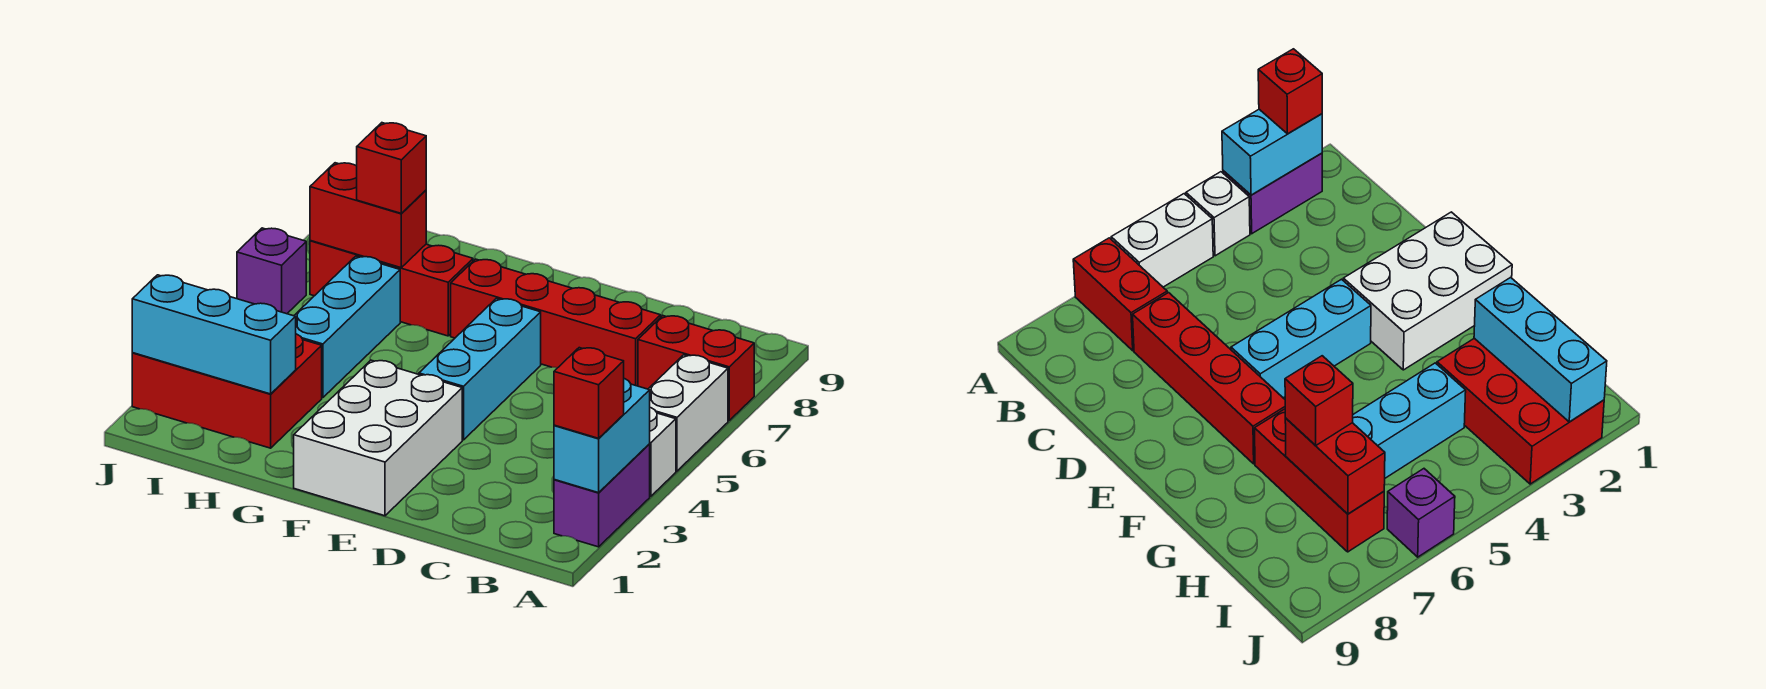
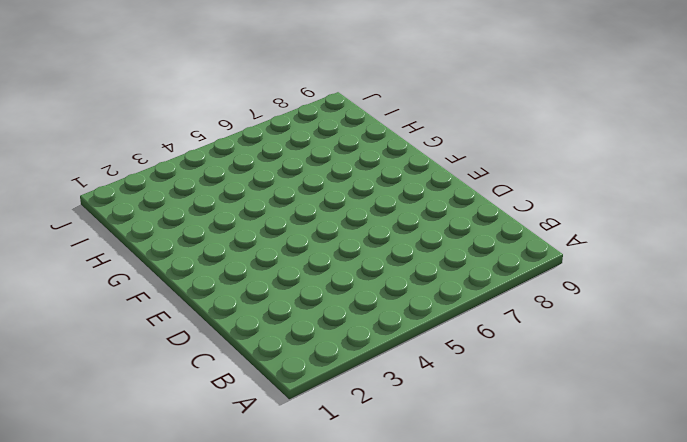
none -> purple 1x2 brick [554,444,650,547]
none -> white 1x1 brick [650,408,676,496]
none -> white 1x2 brick [649,355,728,471]

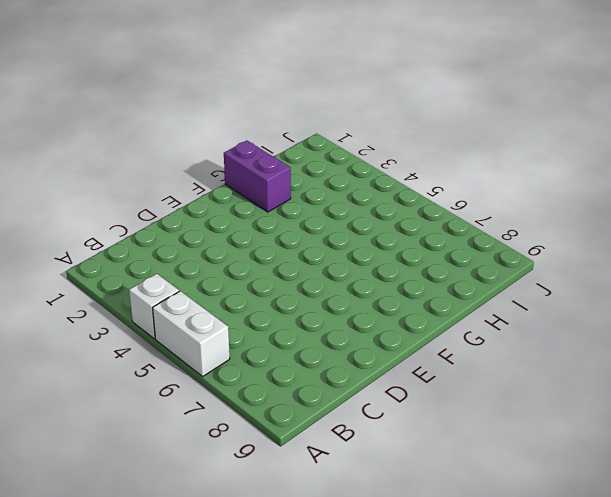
purple 1x2 brick [224,141,291,212] -> purple 1x2 brick moved to [554,444,650,547]
none -> red 1x2 brick [638,316,754,420]
none -> red 1x4 brick [451,259,661,386]
none -> white 2x3 brick [294,360,462,516]

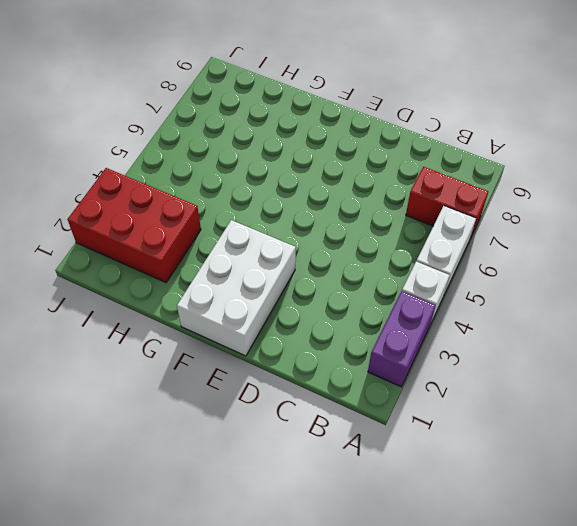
none -> red 1x4 brick [451,259,661,386]
none -> cyan 1x3 brick [419,299,541,440]
none -> red 1x3 brick [310,240,473,336]

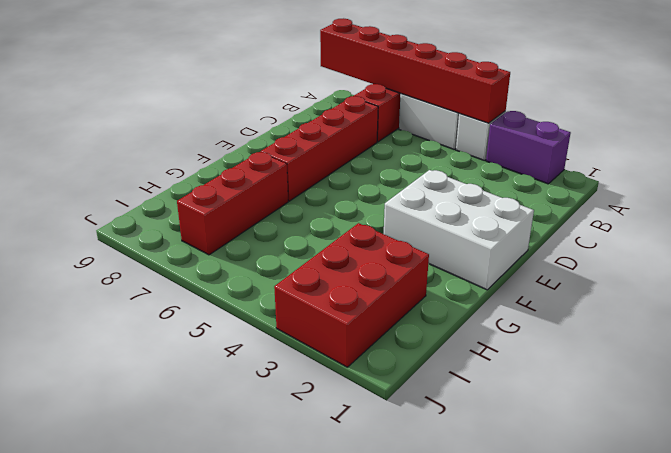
red 1x6 brick [320,18,510,123] -> none
none -> cyan 1x3 brick [419,299,541,440]
none -> cyan 1x3 brick [294,256,400,398]
none -> purple 1x1 brick [237,228,306,314]

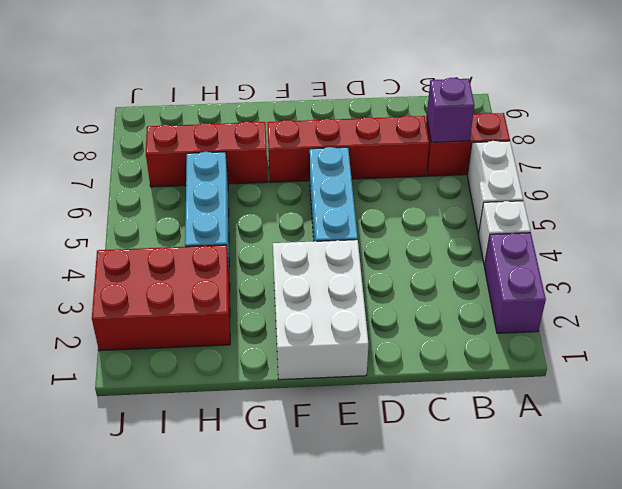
purple 1x1 brick [427,78,475,142] -> purple 1x1 brick moved to [237,228,306,314]
none -> cyan 1x2 brick [554,379,650,493]
none -> cyan 1x3 brick [132,275,296,394]
none -> red 1x2 brick [310,163,426,268]

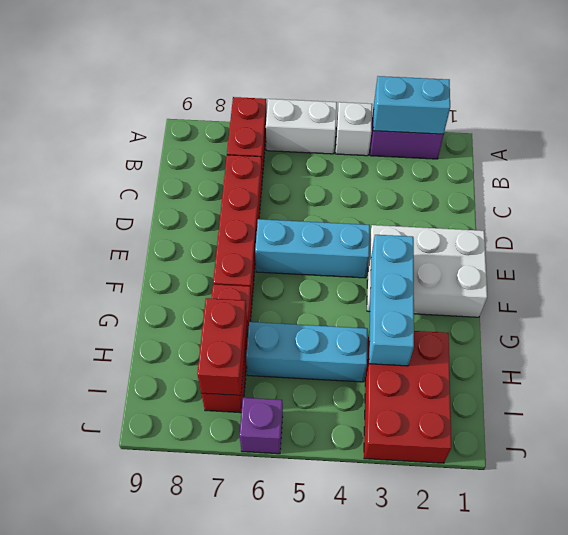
cyan 1x3 brick [369,235,414,366] -> cyan 1x3 brick moved to [132,275,296,394]
none -> red 1x1 brick [554,348,624,438]
none -> red 1x1 brick [357,123,426,214]

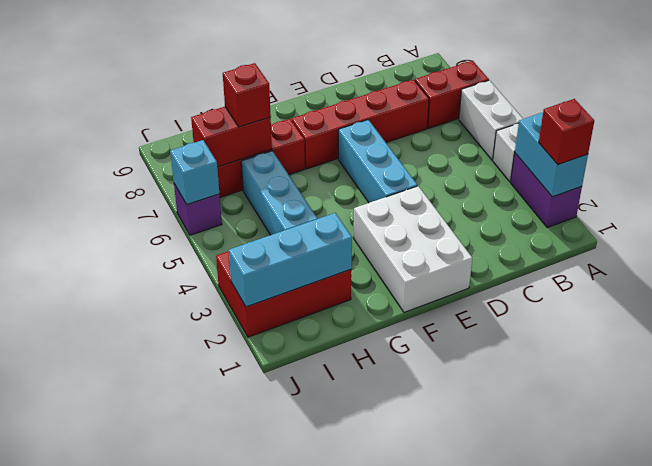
cyan 1x1 brick [170,140,219,205] -> none

